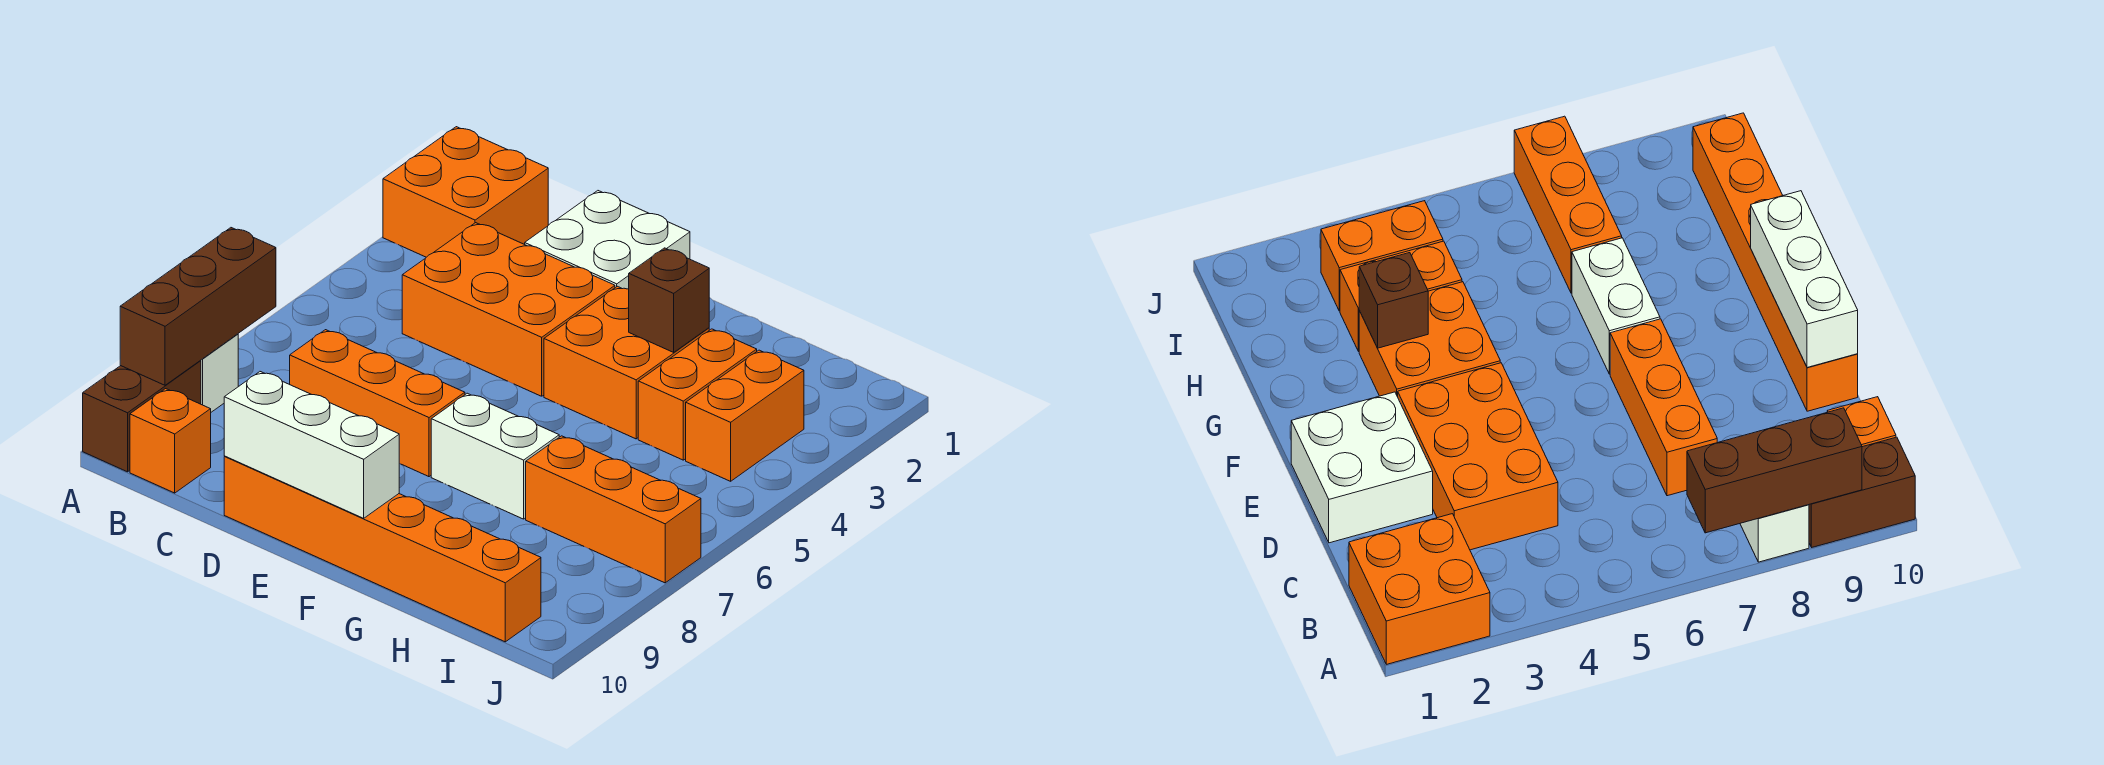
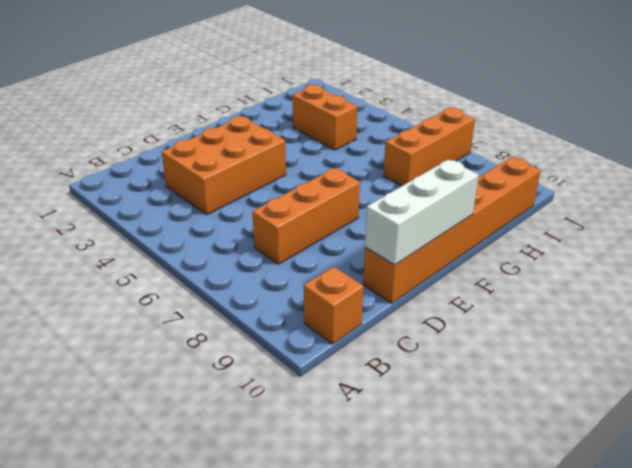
none -> orange 2x2 brick [383,127,548,257]
none -> white 1x1 brick [200,334,238,412]
none -> brown 1x2 brick [83,361,201,472]

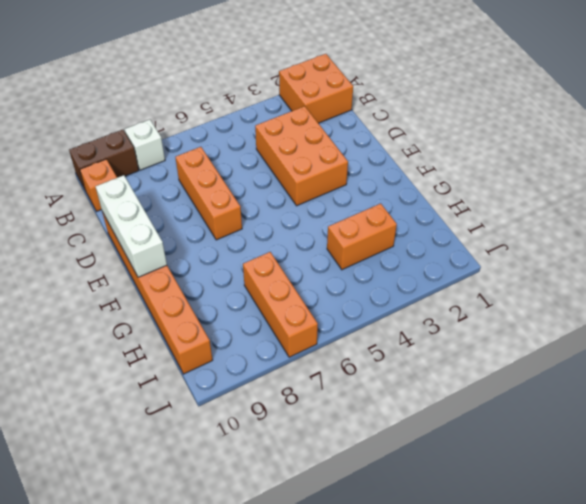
none -> white 2x2 brick [525,191,690,289]
none -> orange 2x2 brick [544,286,709,439]
none -> white 1x2 brick [431,393,559,519]

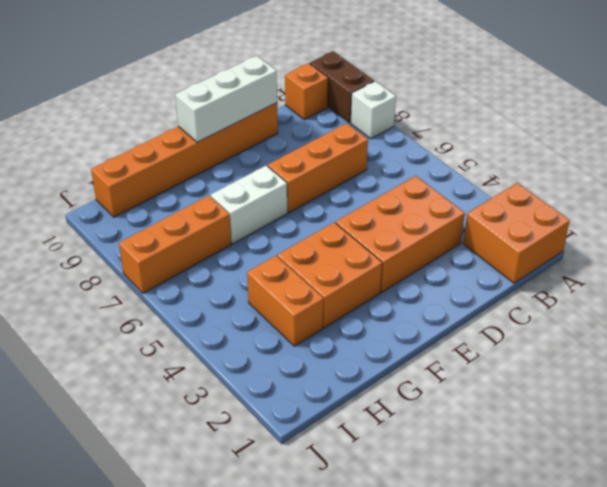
none -> white 2x2 brick [525,191,690,289]
none -> orange 1x2 brick [686,350,804,481]
none -> brown 1x3 brick [120,228,276,385]

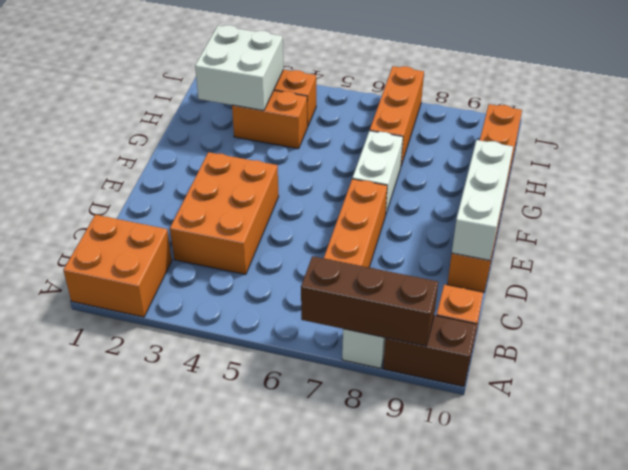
white 2x2 brick [195,25,284,111] -> white 2x2 brick moved to [525,191,690,289]
none -> orange 2x2 brick [544,286,709,439]
none -> brown 1x1 brick [629,248,709,352]

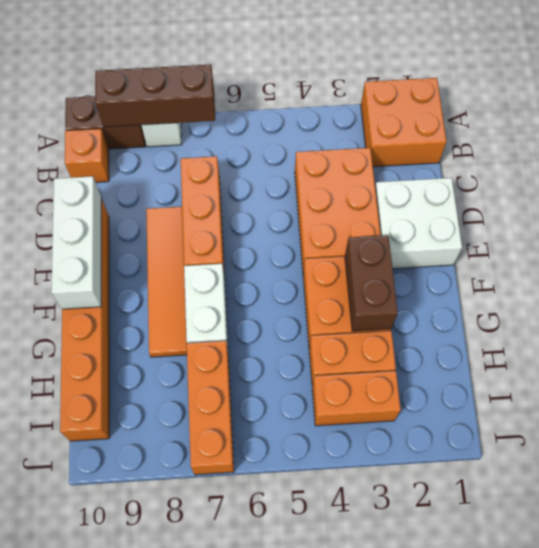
orange 1x4 tile [146,207,187,357] -> none
brown 1x2 brick [345,235,398,331] -> brown 1x1 brick [629,248,709,352]

